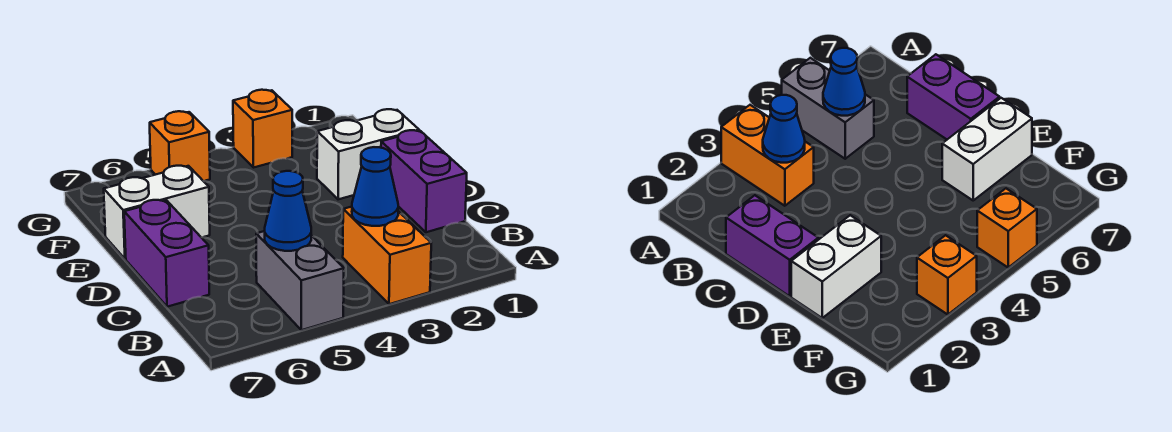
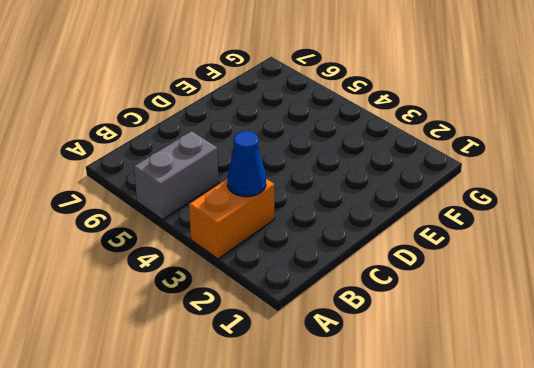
none -> purple 1x2 brick [381,130,467,232]
none -> purple 1x2 brick [124,200,209,307]

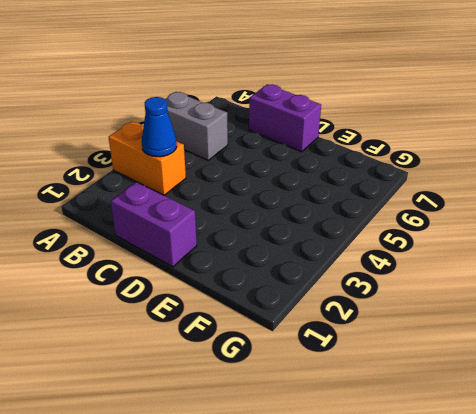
none -> white 1x2 brick [317,109,419,199]
none -> white 1x2 brick [104,166,210,259]

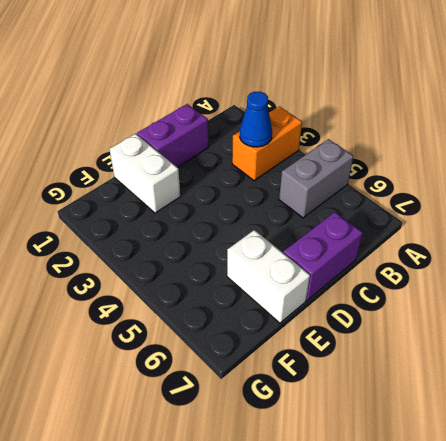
none -> orange 1x1 brick [233,90,292,168]
none -> orange 1x1 brick [150,111,210,181]

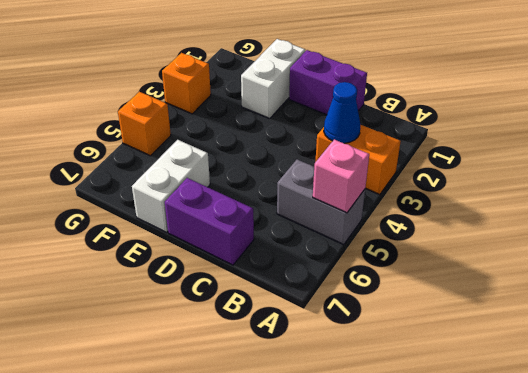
pink 1x1 brick [313,140,369,213] -> none
none -> blue 1x1 cone [265,171,311,251]

